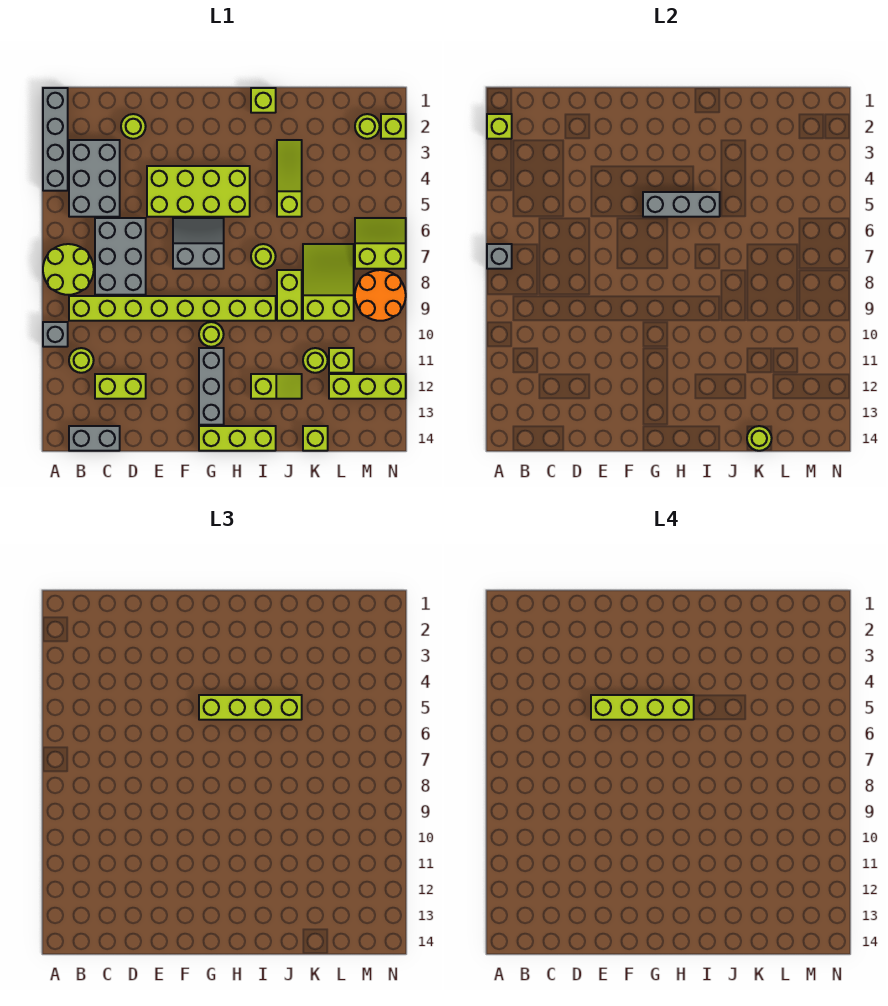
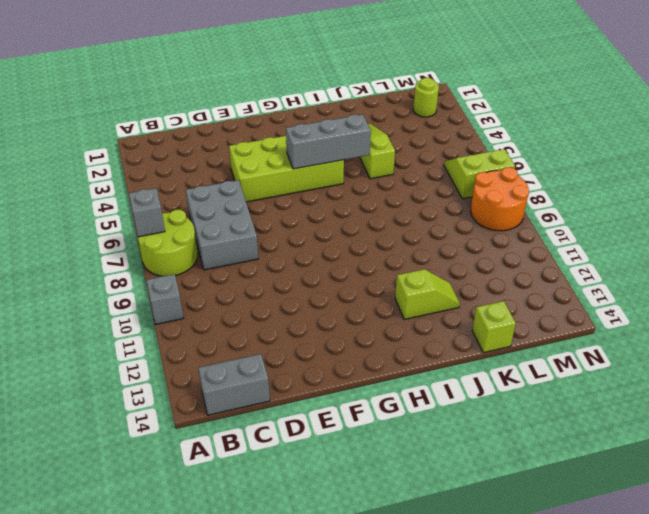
none -> grey 1x4 brick [43,88,68,191]
none -> grey 2x3 brick [69,140,120,217]
none -> lime 1x8 brick [69,296,276,321]
none -> lime 1x1 round brick [69,348,94,373]

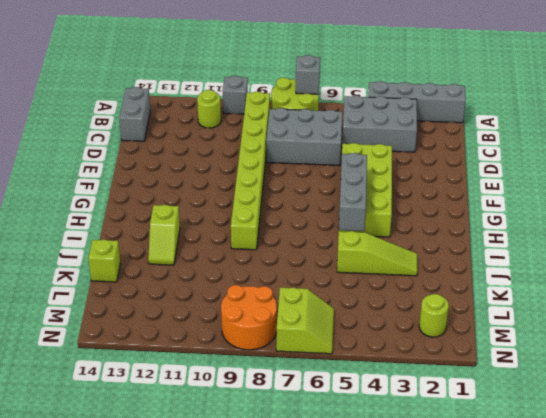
none -> lime 1x2 brick [95,374,146,399]
none -> lime 1x1 round brick [121,114,146,139]
none -> grey 2x2 slope [173,218,224,269]
none -> lime 1x1 round brick [199,322,224,347]

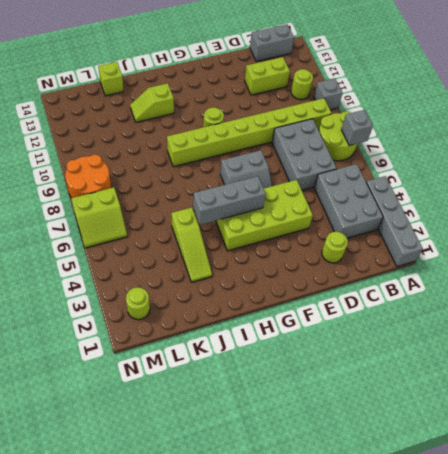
none -> grey 1x3 brick [199,348,224,425]
none -> lime 1x3 brick [199,426,276,451]
none -> lime 1x1 brick [251,88,276,113]
none -> lime 1x1 round brick [251,244,276,269]

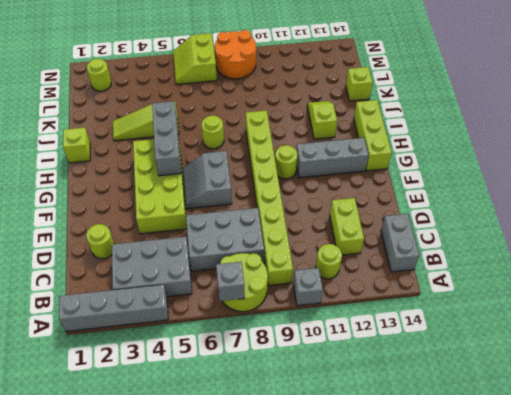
none -> lime 1x2 brick [277,270,302,321]
none -> lime 2x3 slope [303,244,354,321]
none -> lime 1x1 round brick [303,348,328,373]
none -> lime 1x1 brick [329,348,354,373]

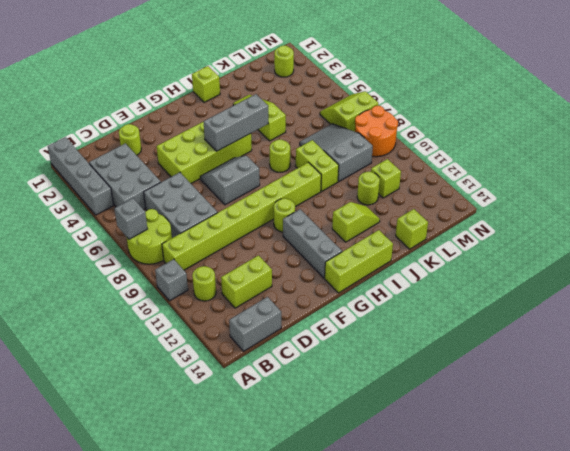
grey 2x3 slope [300,124,373,181] -> lime 2x3 slope [303,244,354,321]
none -> lime 1x3 brick [329,374,406,399]
none -> lime 1x1 brick [381,114,406,139]
none -> lime 1x1 brick [487,114,512,139]
none -> lime 1x1 round brick [747,426,772,451]

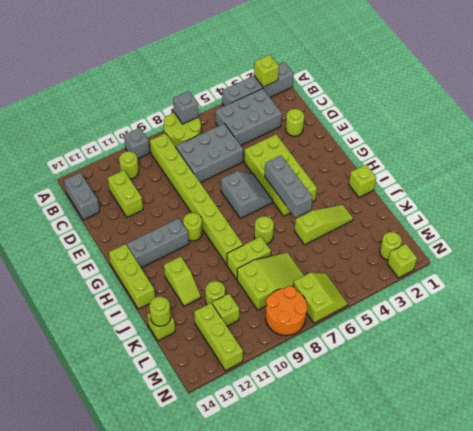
none -> lime 1x4 brick [199,695,302,720]
none -> lime 1x4 brick [591,695,694,720]

